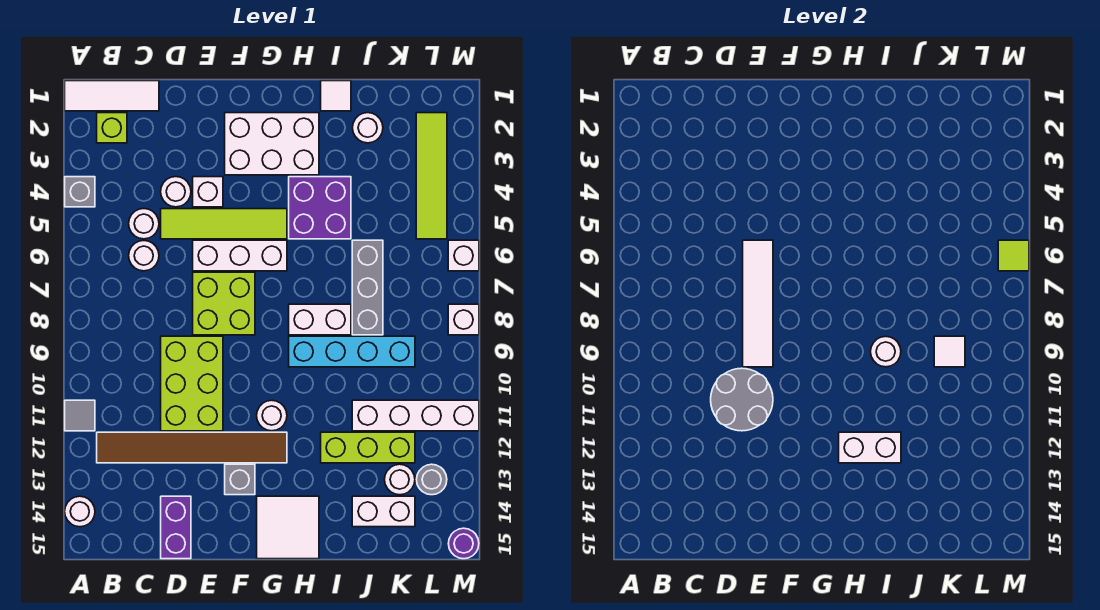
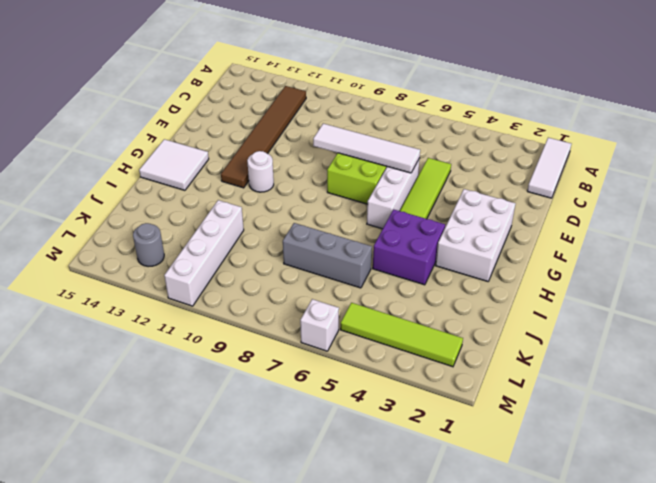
none -> grey 1x1 brick [65,177,95,207]
none -> grey 1x1 tile [65,400,95,431]
none -> white 1x1 round brick [65,496,95,527]
none -> lime 1x1 brick [97,113,127,143]

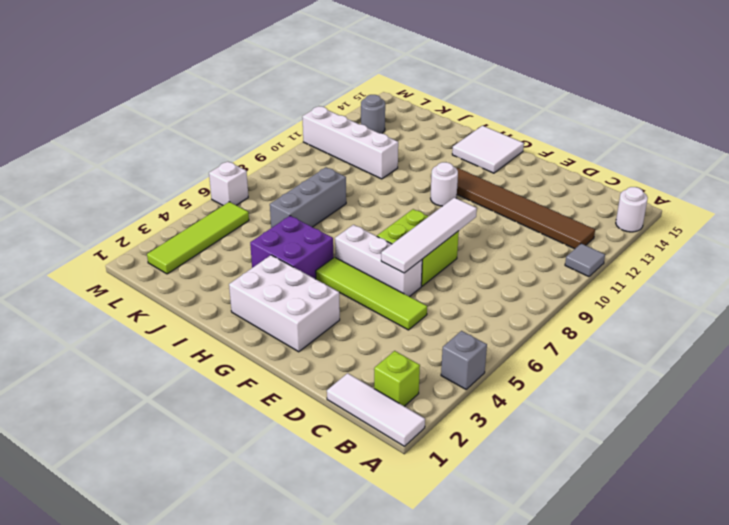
none -> white 1x1 round brick [129,209,159,239]
none -> white 1x1 round brick [129,241,159,271]
none -> white 1x1 round brick [161,177,191,207]
none -> lime 2x3 brick [161,336,223,431]

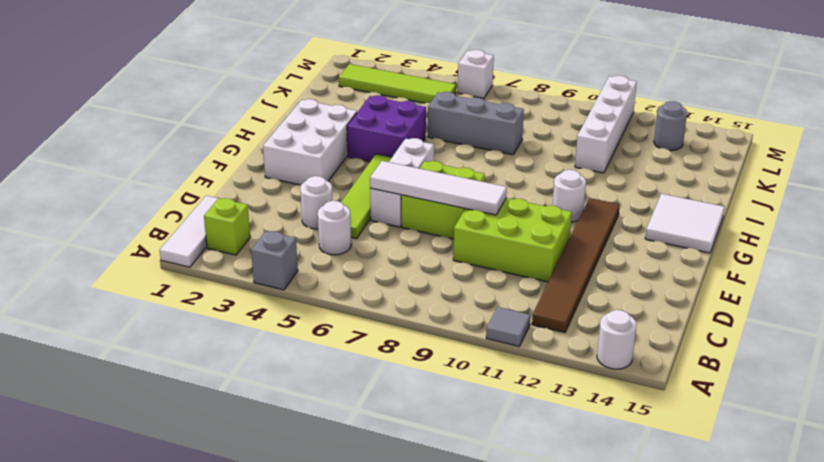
none -> white 1x1 round brick [129,241,159,271]
none -> purple 1x2 brick [161,496,191,559]
none -> white 1x1 brick [193,177,223,207]
none -> grey 1x1 brick [225,464,255,495]

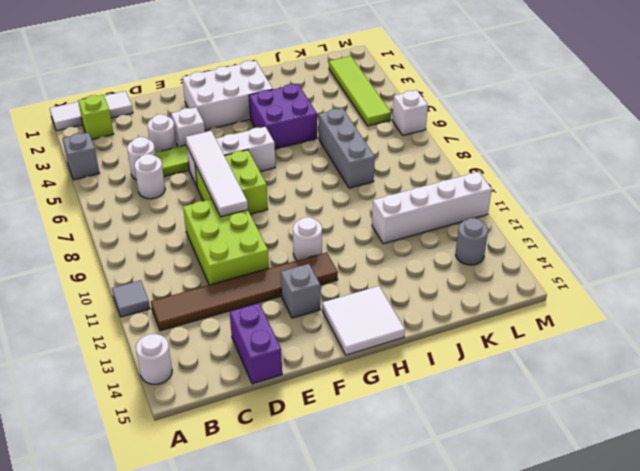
none -> white 1x2 brick [289,304,351,335]
none -> cyan 1x4 brick [289,336,415,367]
none -> white 1x1 tile [321,81,351,111]
none -> lime 1x3 brick [321,432,415,463]

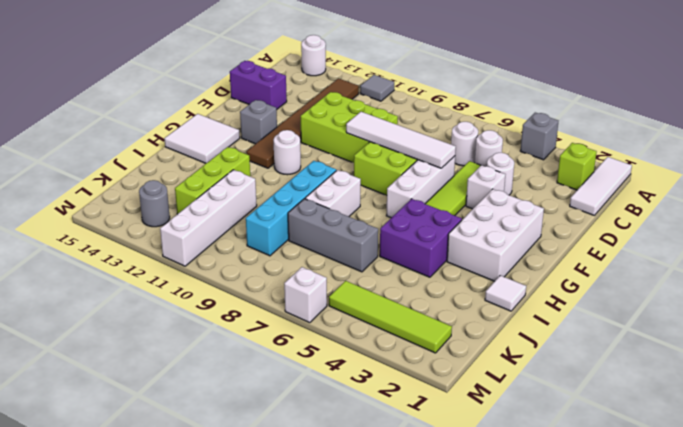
none -> white 1x1 round brick [353,113,383,143]
none -> white 1x2 brick [352,496,415,527]
none -> white 1x1 round brick [385,464,415,495]
none -> white 1x1 brick [448,304,479,335]

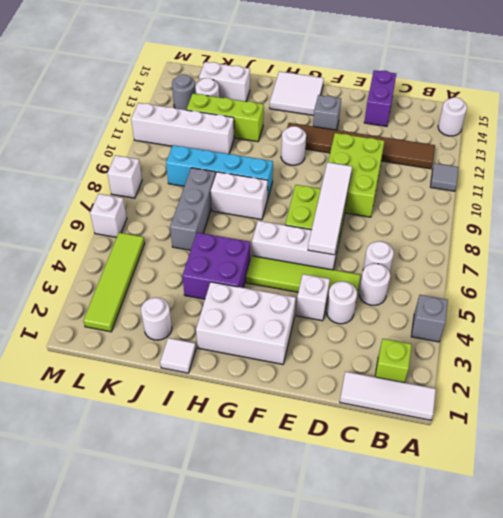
none -> purple 1x1 round brick [448,528,479,559]
none -> grey 2x2 round brick [711,368,773,431]
none -> white 1x2 brick [839,432,901,463]
none -> white 1x1 round brick [871,336,901,367]

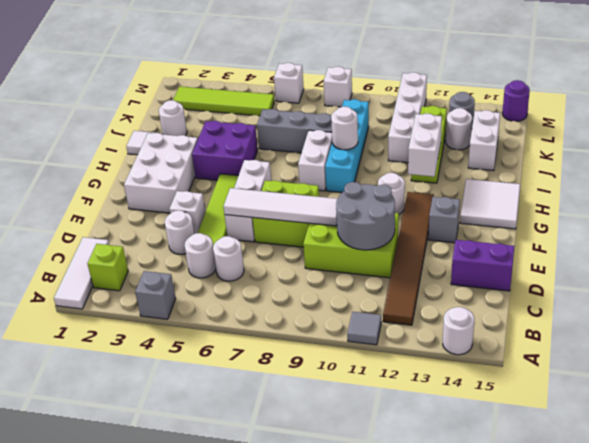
none -> white 1x1 tile [934,336,965,367]
none -> lime 1x1 tile [998,240,1029,271]

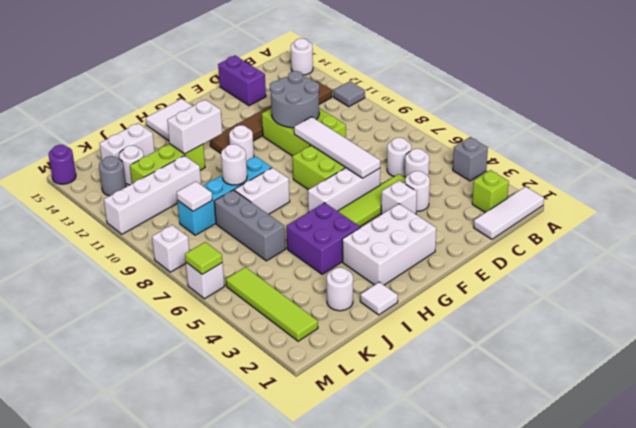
none -> grey 1x1 brick [225,464,255,495]

